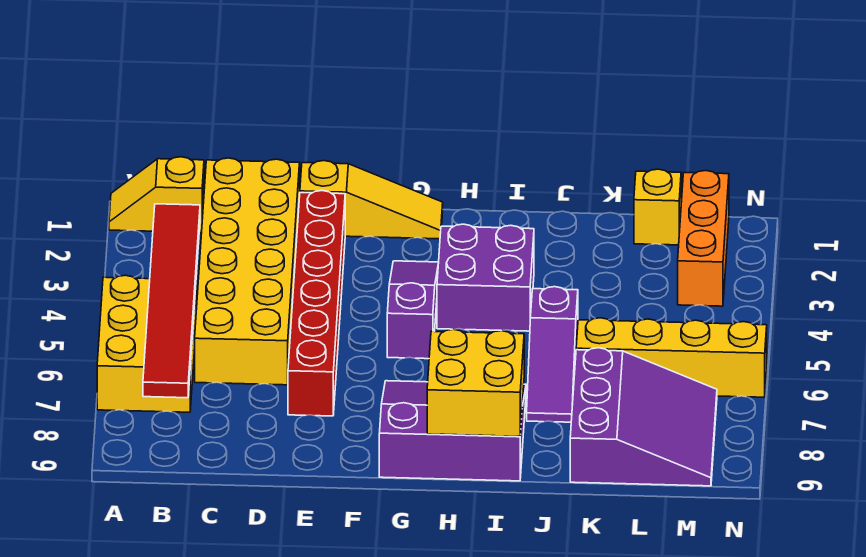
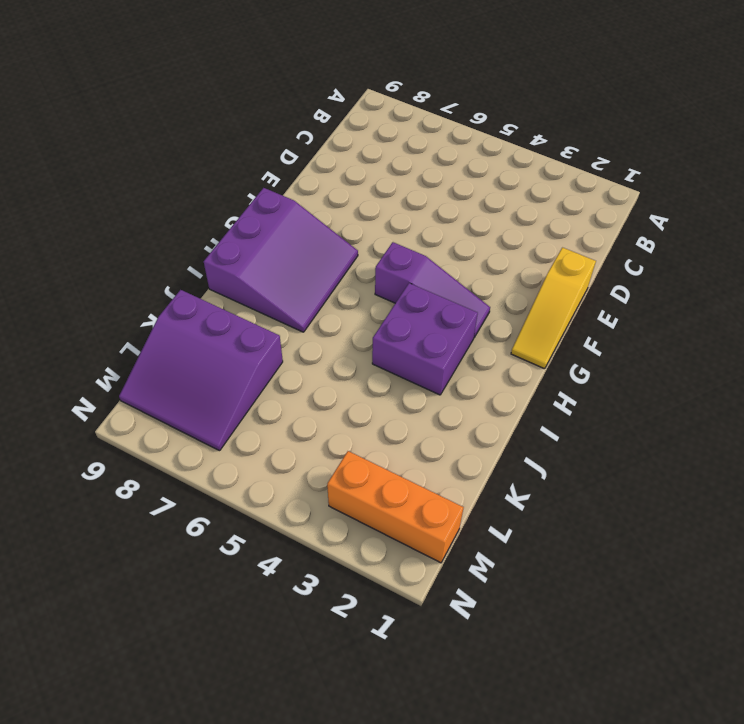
none -> yellow 1x2 slope [109,157,204,233]
none -> yellow 2x3 brick [97,275,196,412]
none -> yellow 2x6 brick [195,158,300,385]

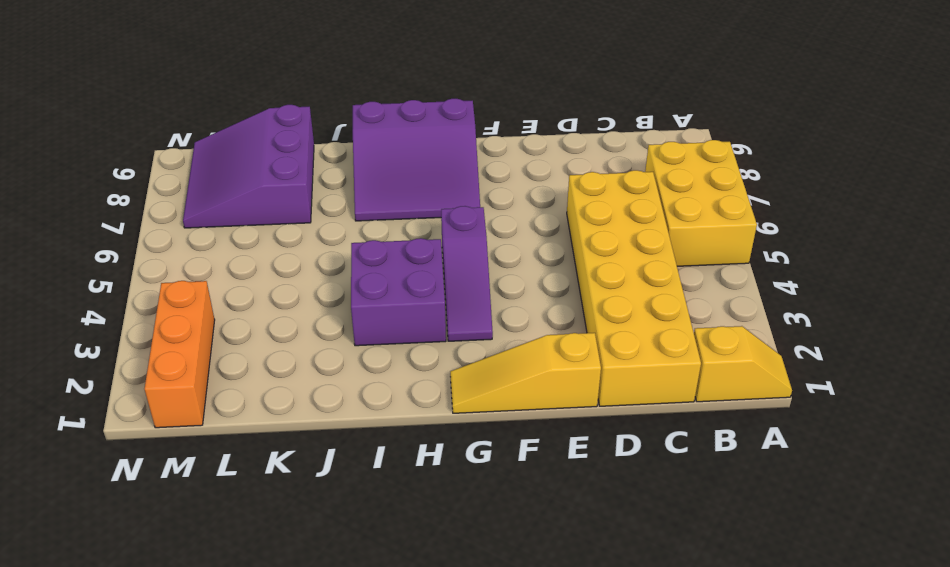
none -> red 1x6 brick [288,191,345,416]
none -> purple 1x3 slope [527,287,578,422]
none -> yellow 1x4 brick [576,318,767,397]

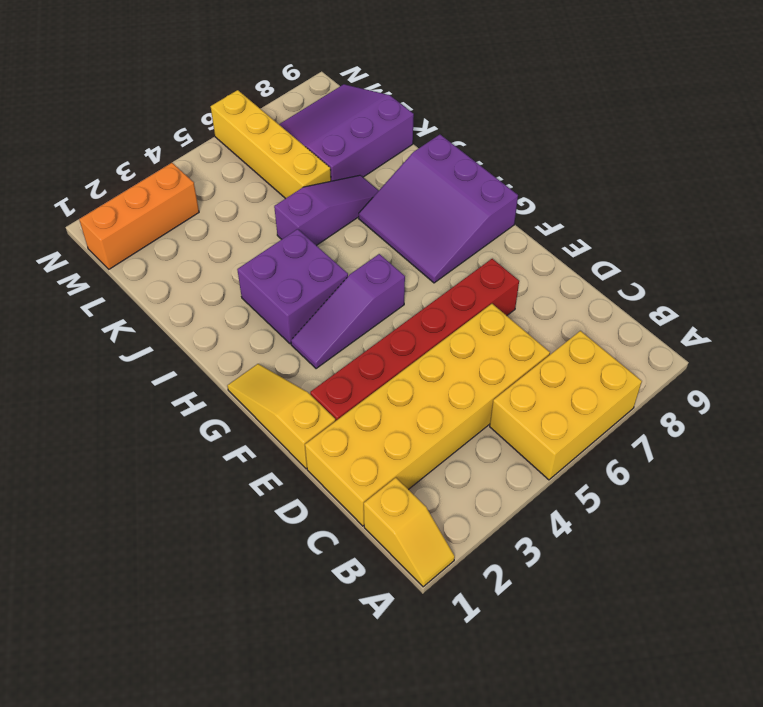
none -> yellow 1x1 brick [634,169,681,245]
none -> red 1x6 tile [143,204,200,398]
none -> yellow 2x2 brick [427,329,524,436]

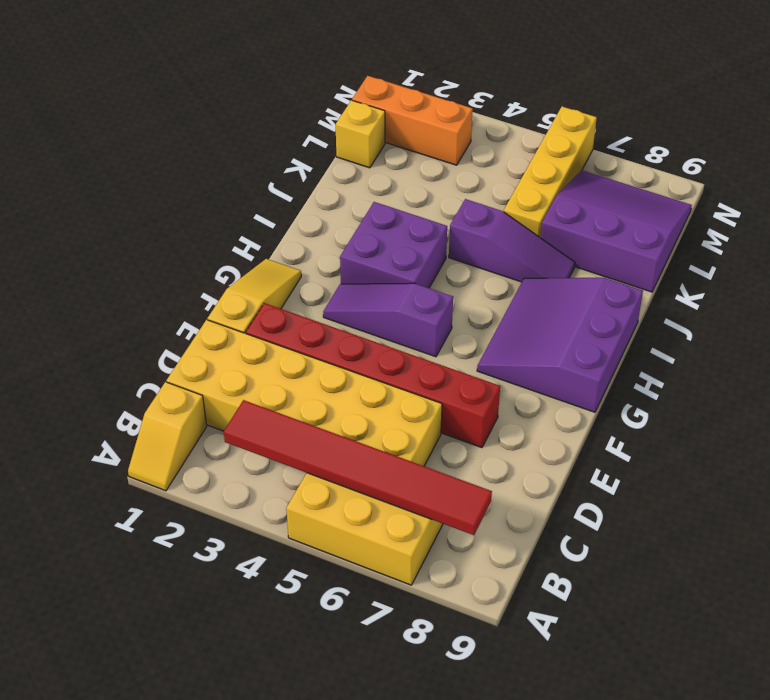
none -> yellow 2x2 brick [427,329,524,436]

